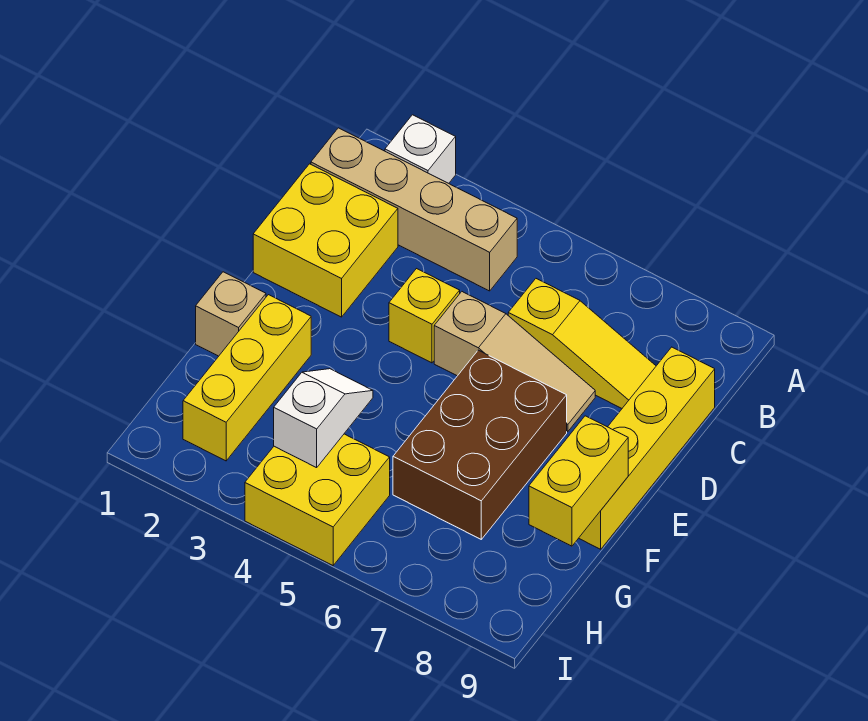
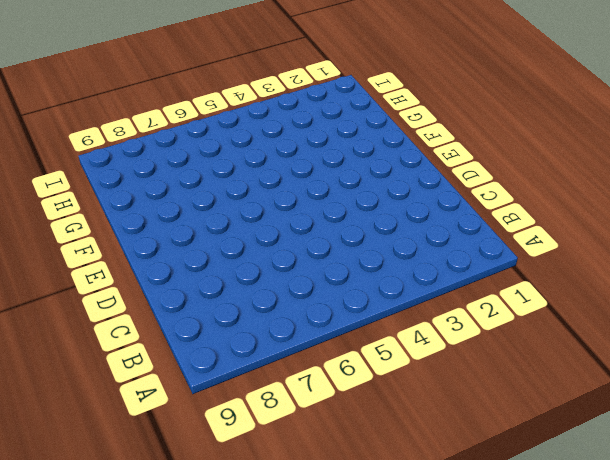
none -> white 1x1 brick [385,115,456,183]
none -> tan 1x4 brick [311,128,517,291]
none -> yellow 2x2 brick [253,164,398,317]

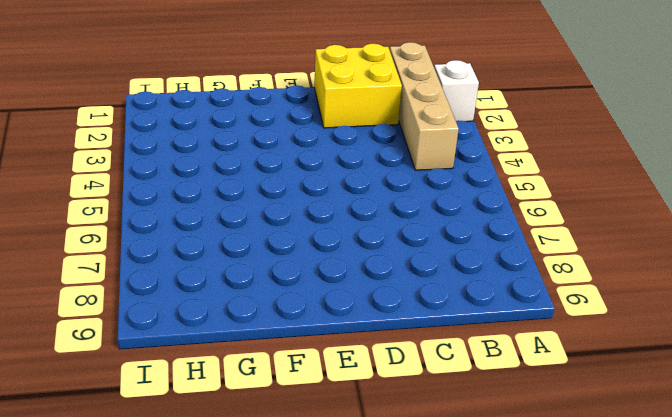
none -> yellow 1x3 slope [508,279,656,408]
none -> yellow 1x4 brick [579,347,715,549]
none -> yellow 1x1 brick [389,269,460,363]

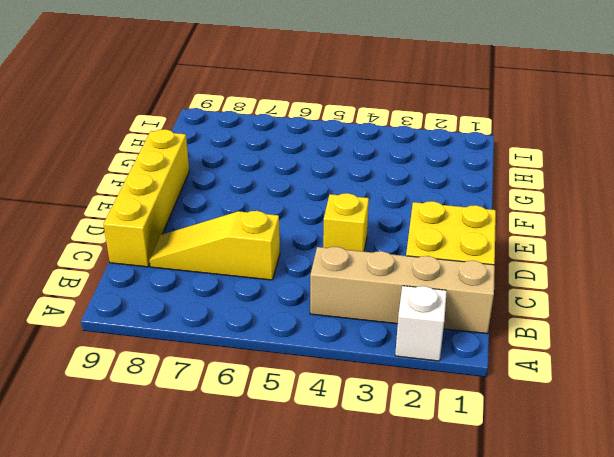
none -> tan 1x3 slope [434,292,595,432]
none -> brown 2x3 brick [393,350,567,539]
none -> tan 1x1 brick [196,272,266,356]

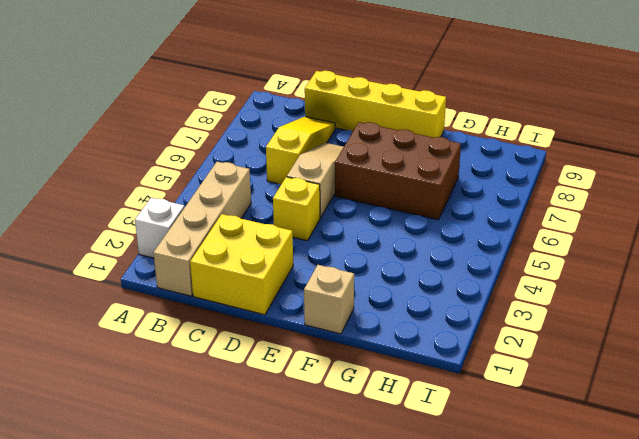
none -> yellow 1x3 brick [183,295,311,461]
none -> yellow 2x2 brick [245,434,390,565]
none -> yellow 1x2 brick [529,416,628,546]

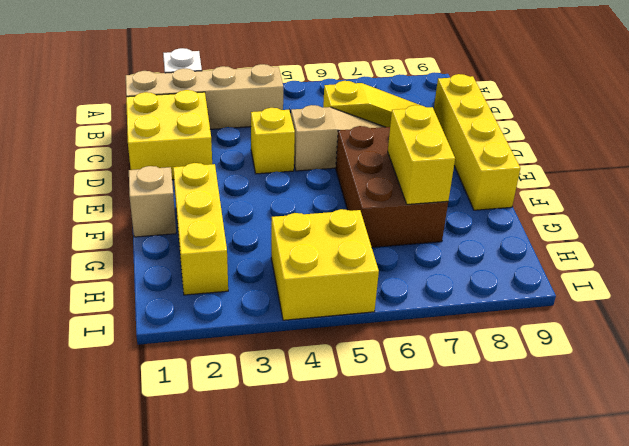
yellow 1x2 brick [388,105,455,204] -> yellow 1x2 brick moved to [529,416,628,546]
none -> white 1x2 slope [274,369,373,468]

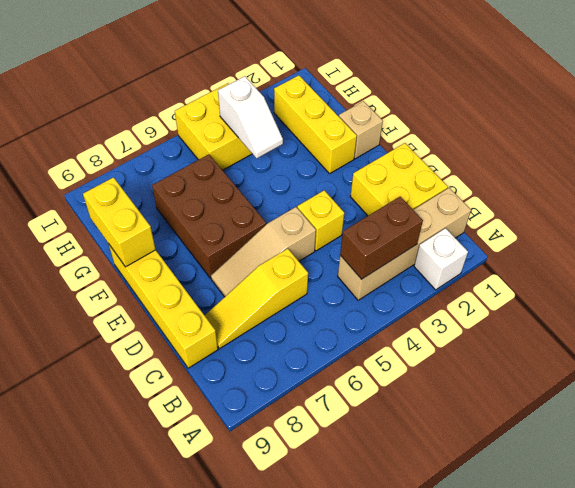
brown 1x2 brick [340,197,423,279] -> none

